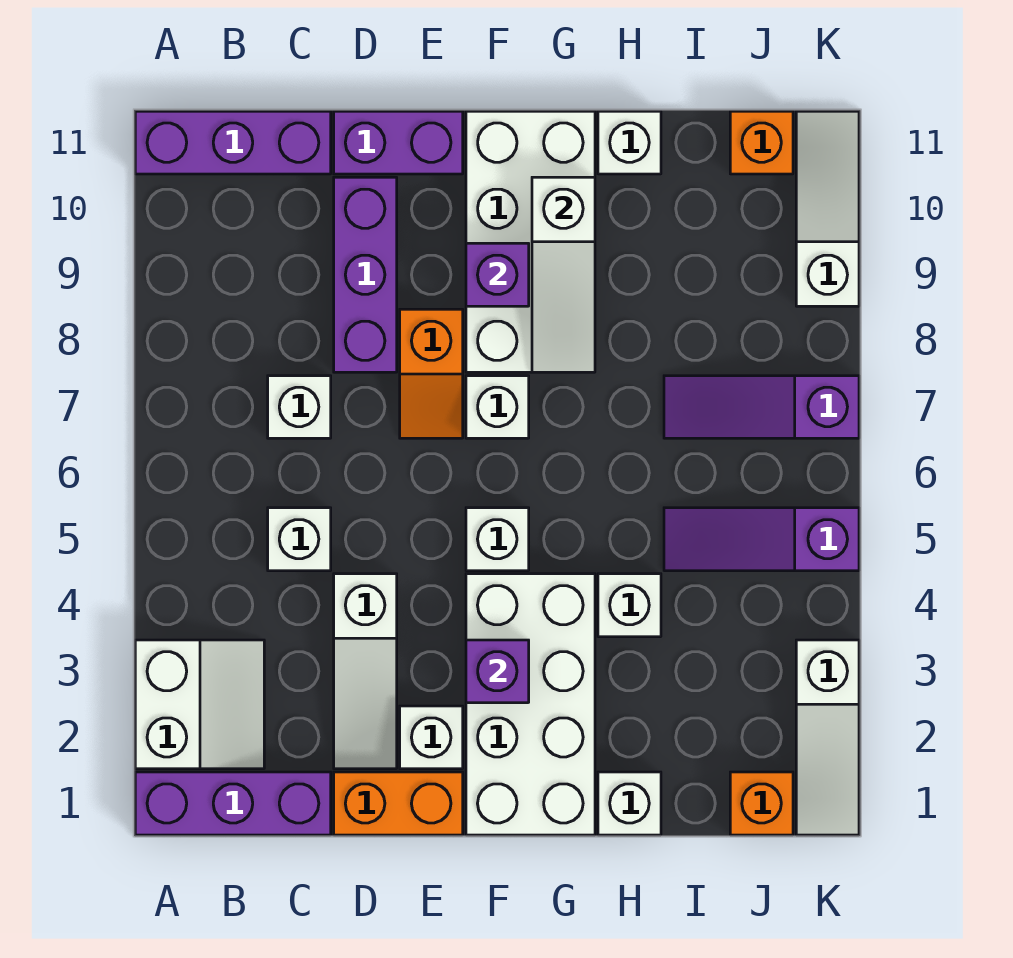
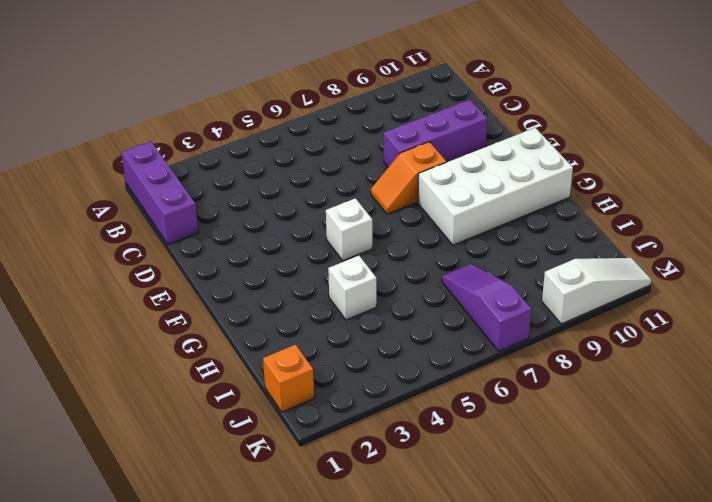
none -> white 2x2 slope [135,640,264,769]
none -> purple 1x3 brick [135,111,331,174]
none -> white 1x1 brick [268,508,331,571]

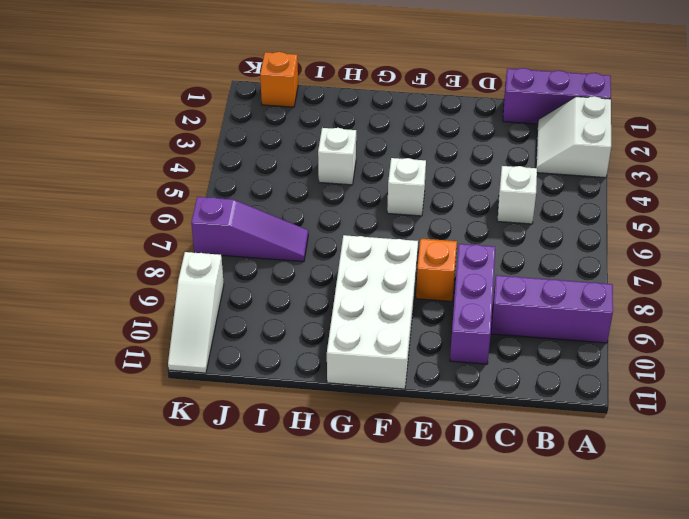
purple 1x3 brick [491,275,613,343] -> purple 1x3 brick moved to [135,111,331,174]
none -> white 1x1 brick [268,376,331,438]
none -> orange 1x2 brick [334,772,463,835]
none -> white 1x3 slope [334,574,397,769]

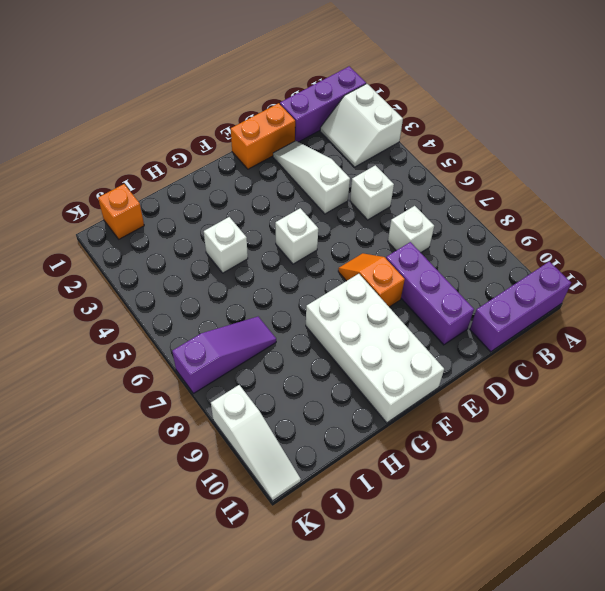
none -> purple 1x2 brick [334,111,463,174]
none -> white 1x1 brick [400,706,463,769]
none -> white 2x4 brick [466,574,595,835]

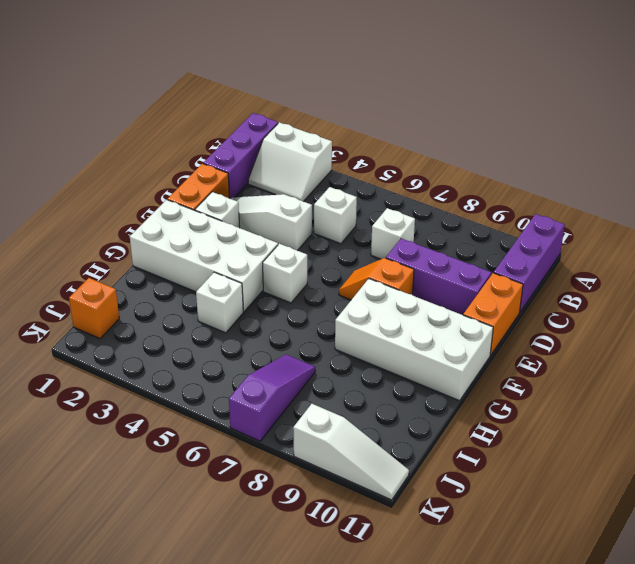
orange 1x2 brick [463,273,523,355] -> purple 1x2 brick [334,111,463,174]
none -> white 1x1 brick [466,376,529,438]
none -> white 1x1 brick [598,772,661,835]
none -> white 1x1 brick [598,111,661,174]

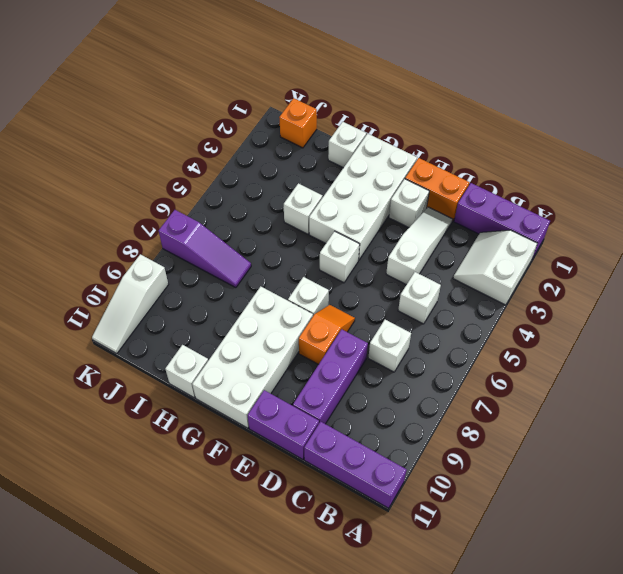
none -> purple 1x3 slope [664,508,859,571]
none -> orange 1x1 brick [730,111,793,174]
none -> white 1x3 slope [796,640,859,835]

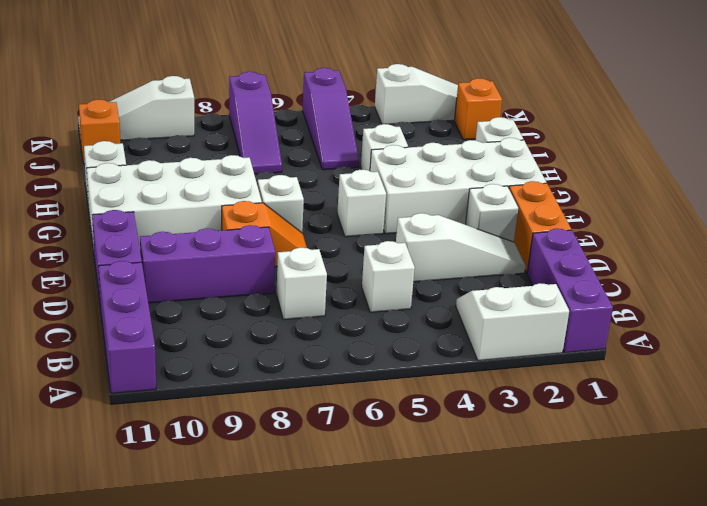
none -> purple 1x1 brick [466,640,529,703]
none -> purple 1x1 brick [466,243,529,306]
none -> white 1x3 slope [532,177,595,372]

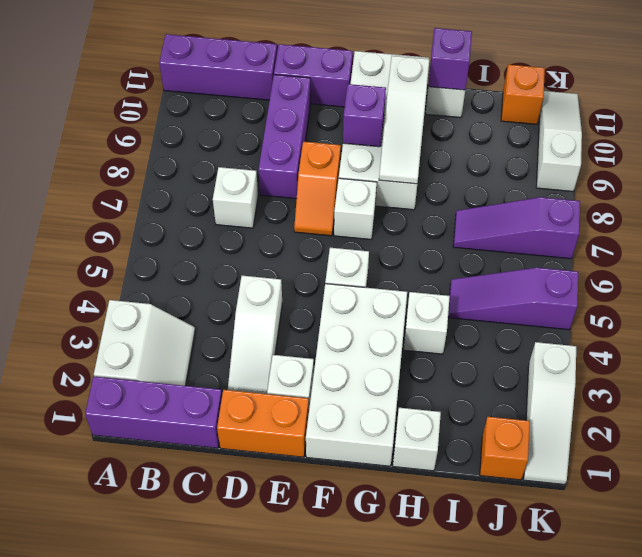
purple 1x1 brick [428,28,472,90] -> purple 1x1 brick moved to [466,640,529,703]
none -> white 1x1 brick [268,508,331,571]

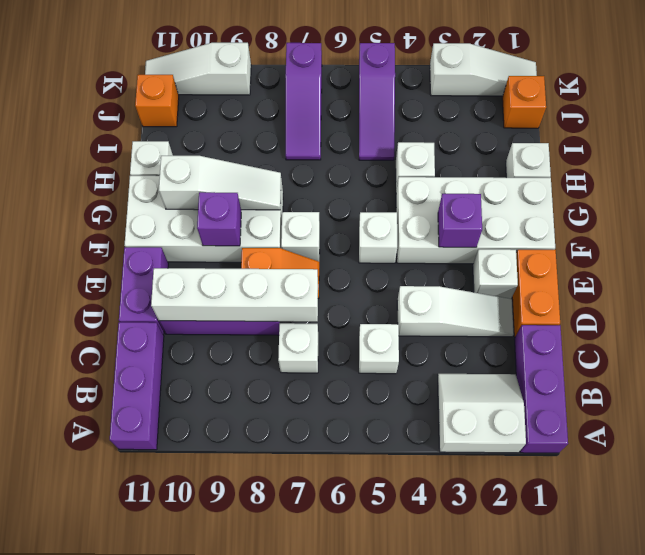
white 1x4 brick [151,268,318,322] -> none

